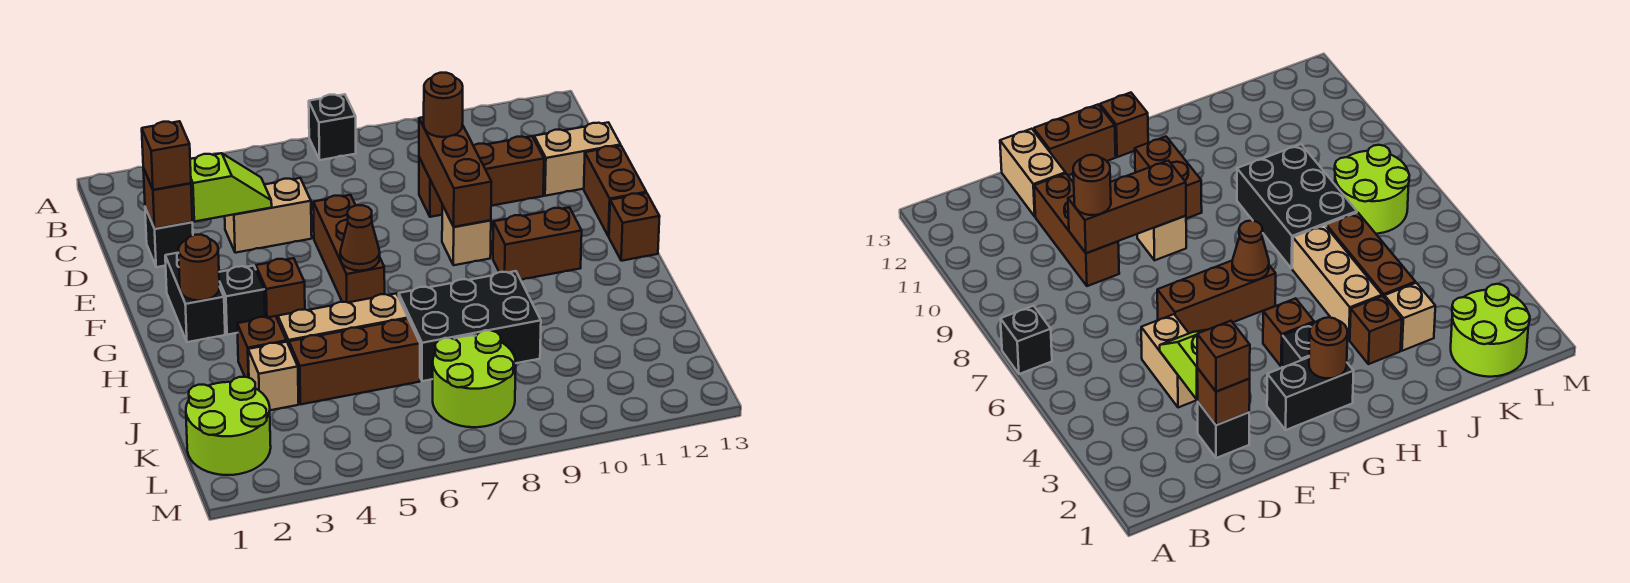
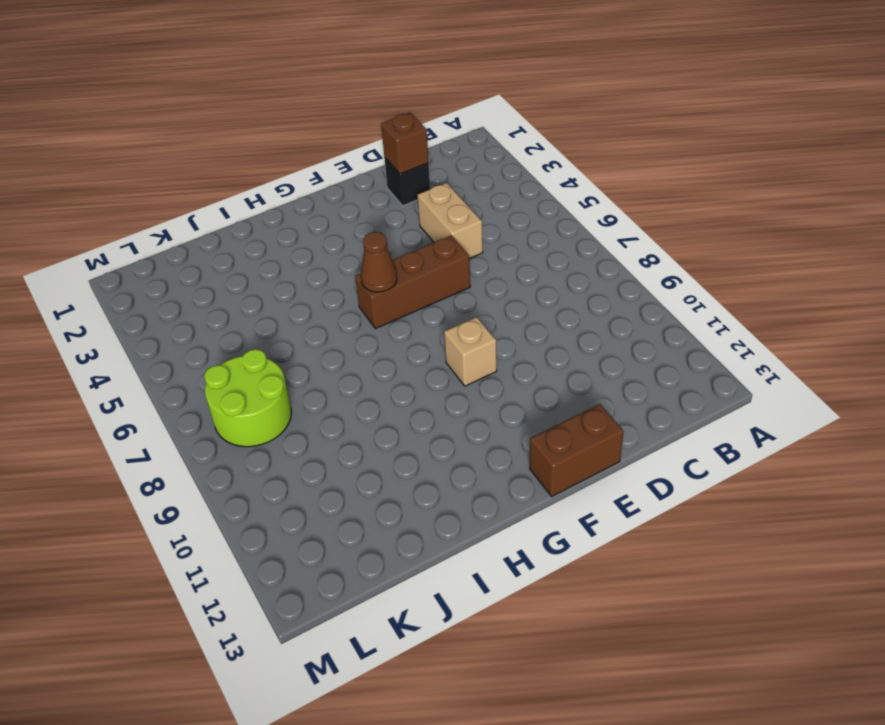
none -> black 1x1 brick [309,94,356,160]
none -> brown 1x3 brick [419,136,544,217]
none -> tan 1x2 brick [534,122,621,196]

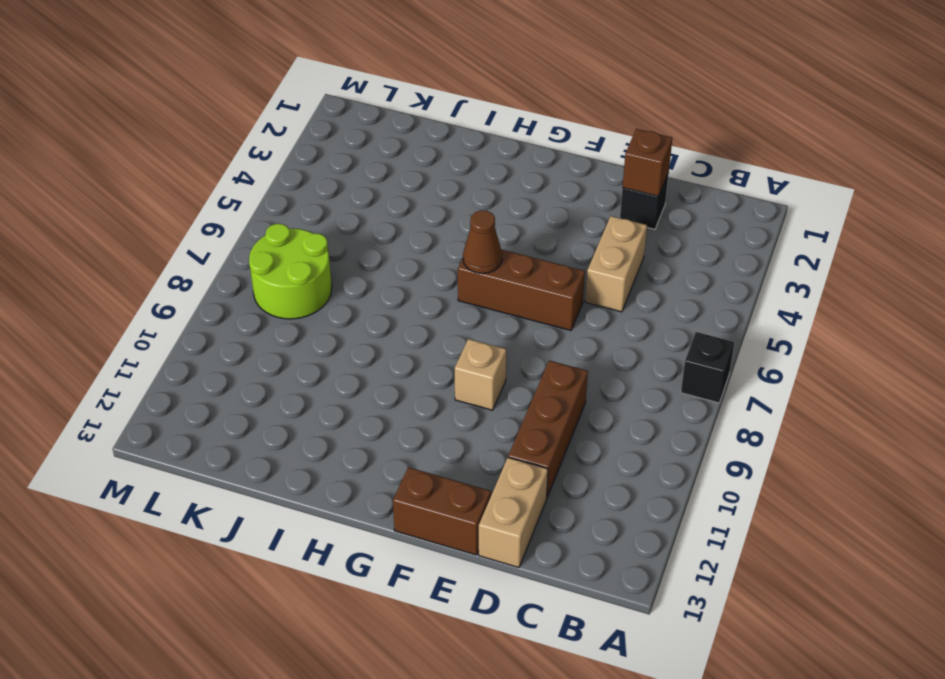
none -> black 1x2 brick [165,253,225,342]
none -> black 1x1 brick [219,266,265,335]
none -> brown 1x1 brick [256,258,305,320]

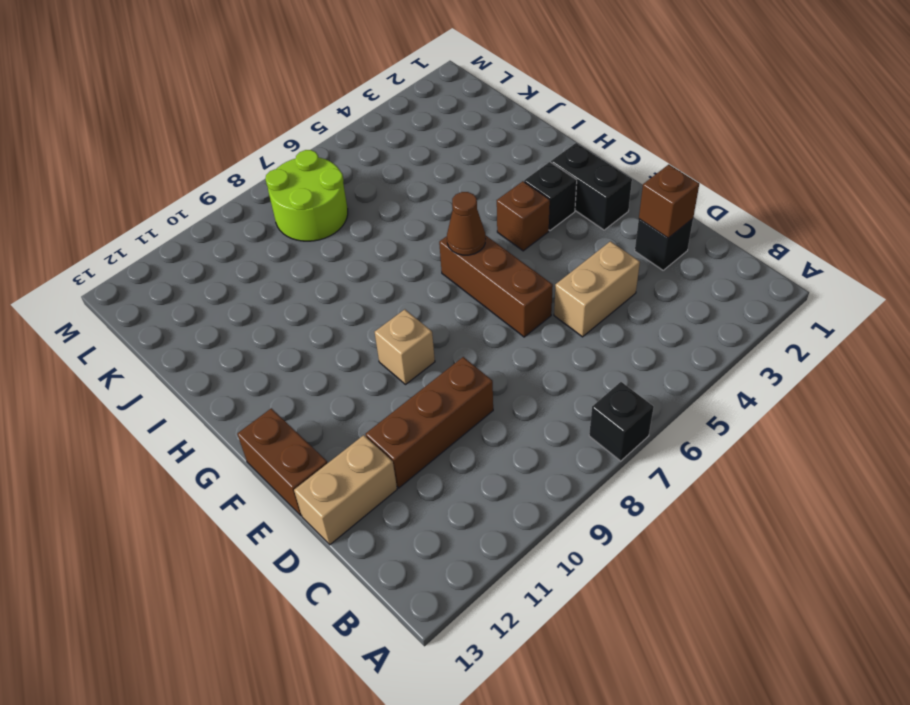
none -> brown 1x2 brick [493,207,582,280]
none -> brown 1x1 brick [609,193,660,261]
none -> brown 1x1 brick [237,316,287,378]

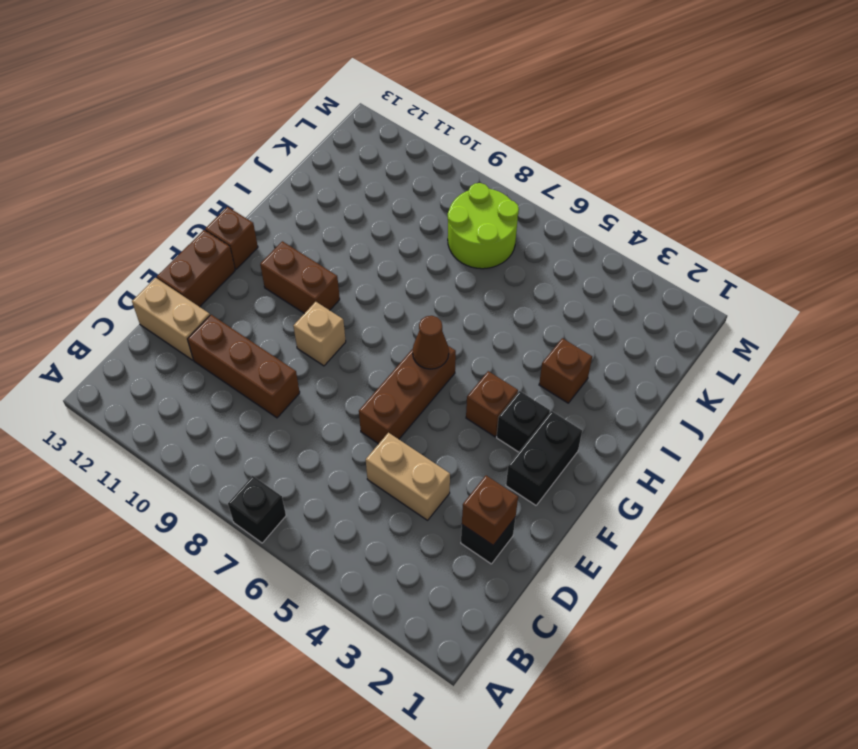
none -> tan 1x3 brick [278,293,408,345]
none -> black 2x3 brick [399,271,541,381]
none -> tan 1x1 brick [248,342,299,410]

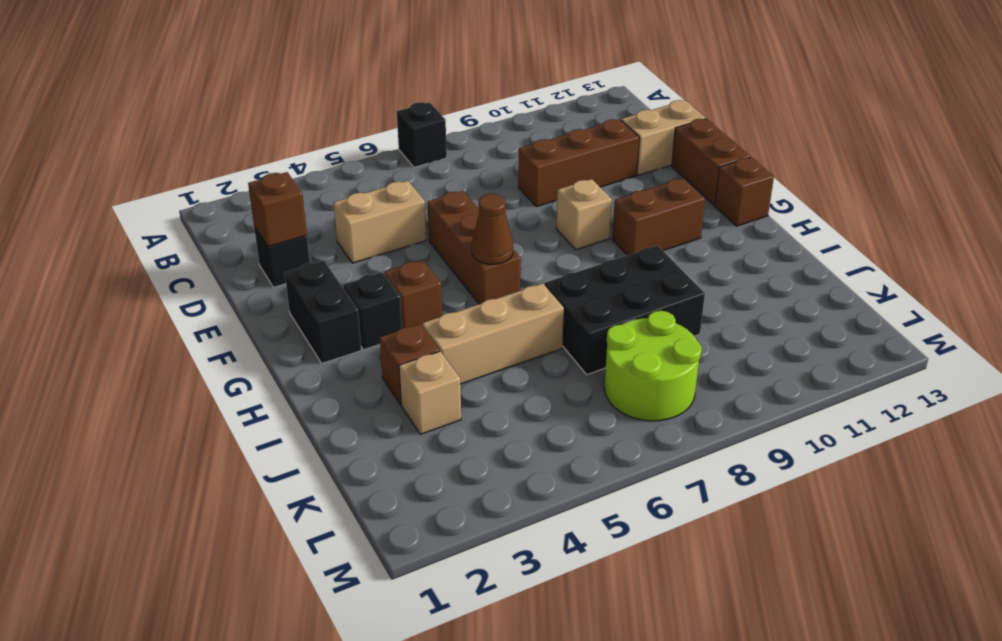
none -> brown 1x3 brick [289,319,420,404]
none -> lime 2x2 round brick [186,377,271,475]
none -> lime 1x2 slope [190,153,272,222]

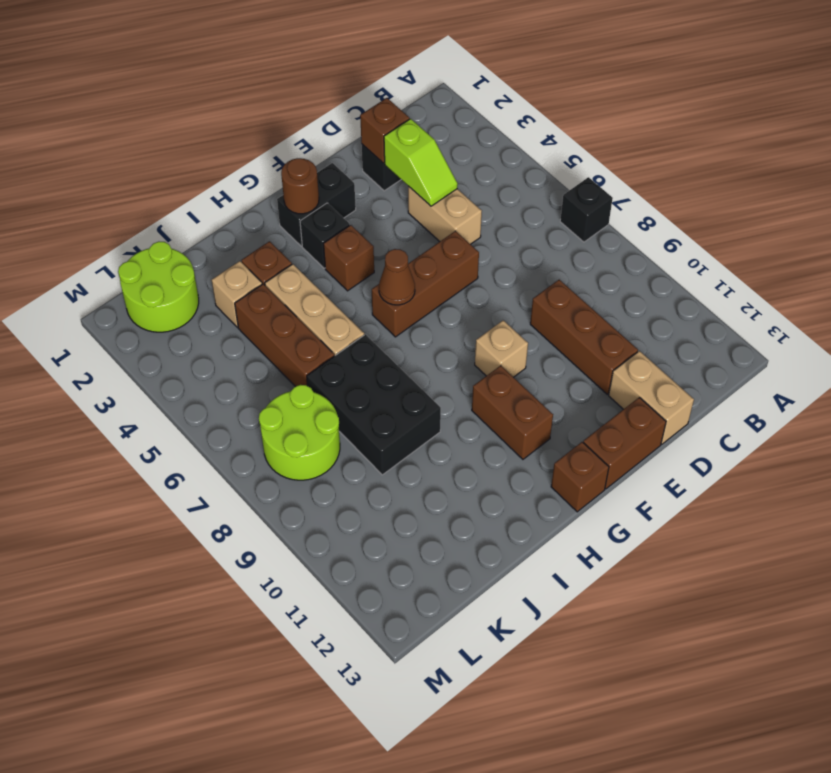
none -> brown 1x3 brick [419,117,491,227]
none -> brown 1x1 brick [142,121,191,190]
none -> brown 1x1 round brick [424,73,463,137]

